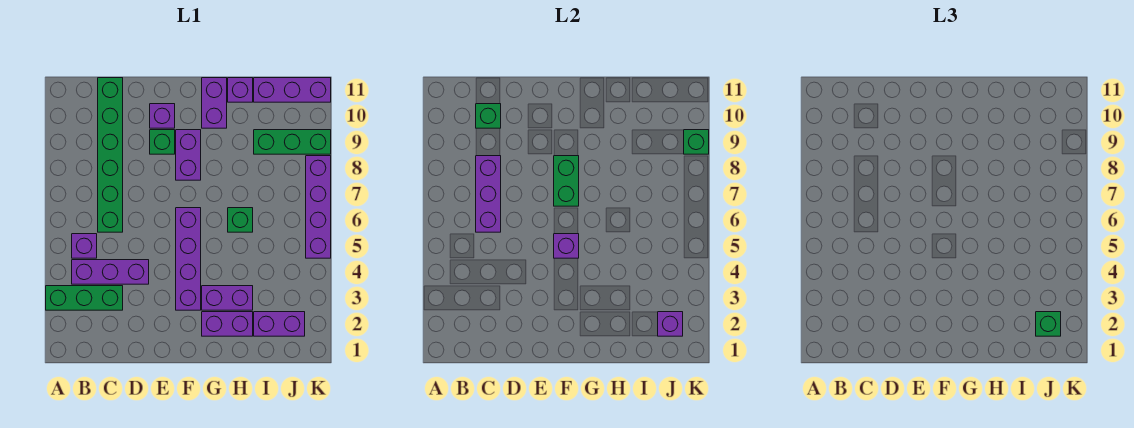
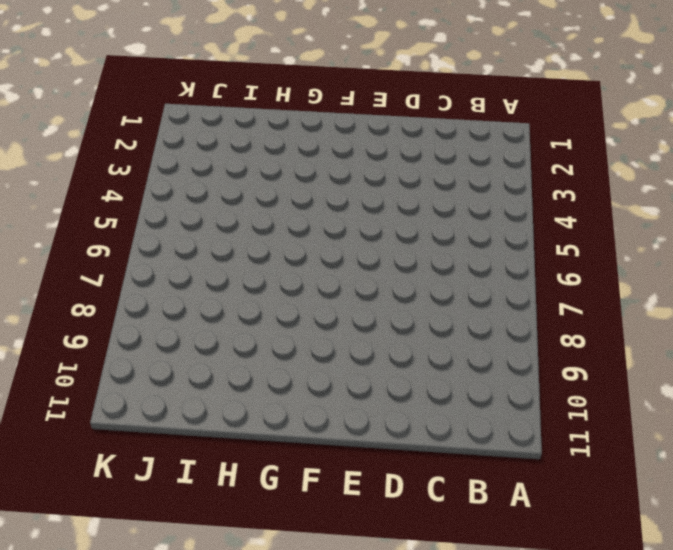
none -> green 1x3 brick [46,286,123,310]
none -> purple 1x3 brick [72,260,149,284]
none -> purple 1x1 brick [72,234,97,258]

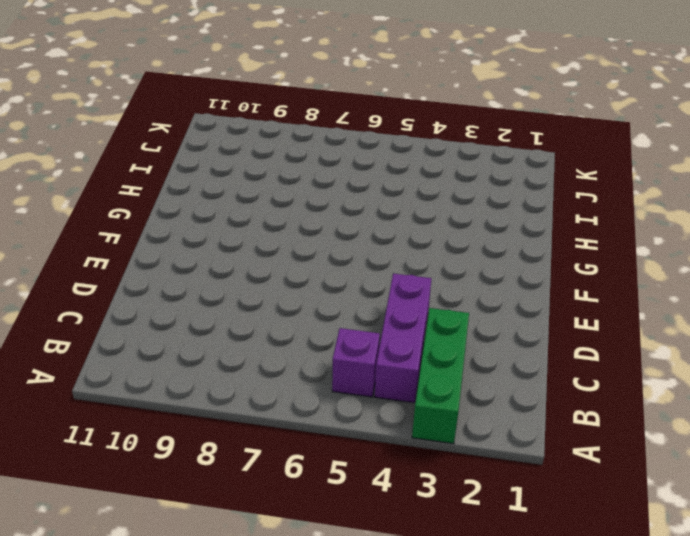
none -> green 1x6 brick [98,78,123,232]
none -> green 1x1 brick [150,130,175,154]
none -> purple 1x1 brick [150,104,175,128]

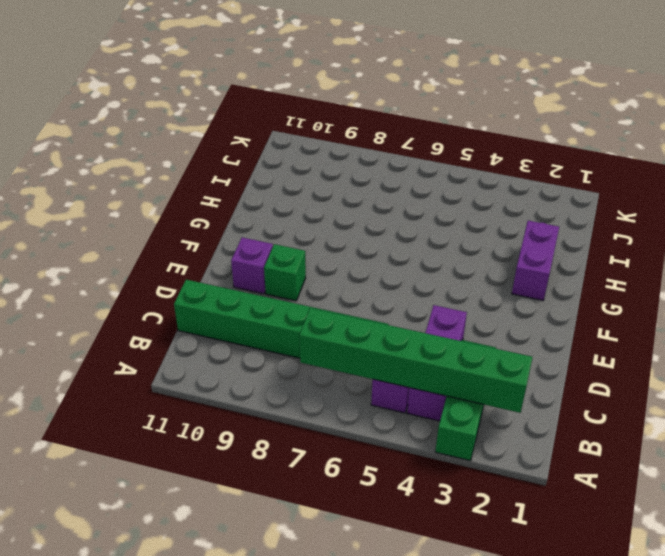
green 1x6 brick [299,308,533,413] -> none
none -> purple 1x4 brick [176,208,201,310]
none -> purple 1x2 brick [176,130,201,180]
none -> purple 1x2 brick [202,286,253,310]

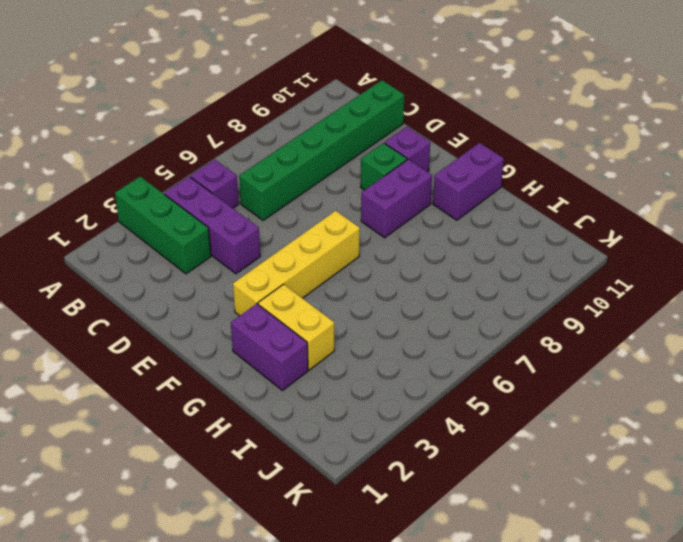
yellow 1x4 brick [233,211,360,316] -> purple 1x4 brick [176,208,201,310]
yellow 1x2 brick [258,284,334,370] -> purple 1x2 brick [202,286,253,310]
none -> green 1x1 brick [228,208,253,232]
none -> purple 1x1 brick [228,78,253,102]
none -> purple 1x2 brick [254,312,305,336]

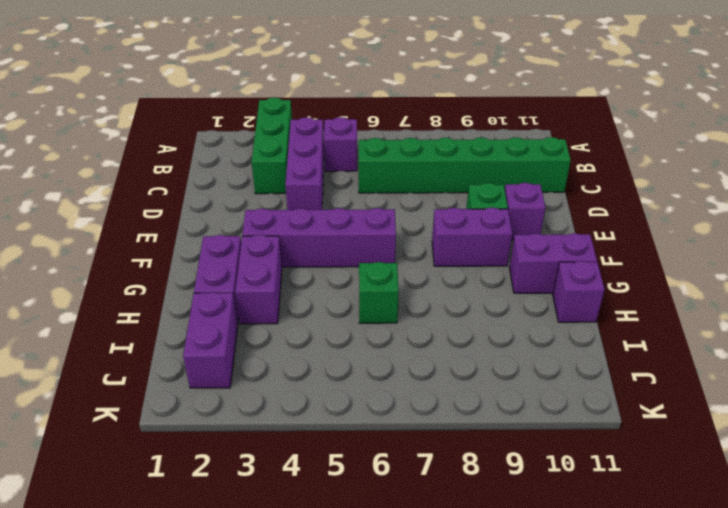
none -> green 1x3 brick [254,130,331,154]
none -> purple 1x3 brick [254,78,331,102]
none -> purple 1x4 brick [306,156,331,258]

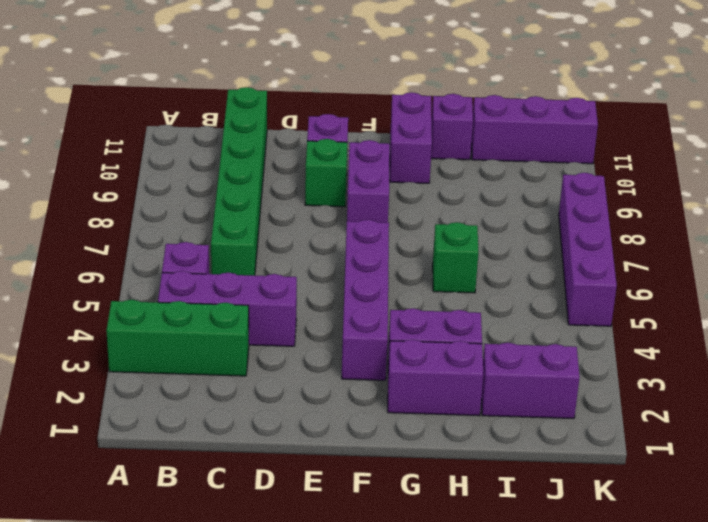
none -> green 1x3 brick [254,130,331,154]
none -> purple 1x3 brick [476,156,501,232]
none -> green 1x1 brick [476,104,501,128]

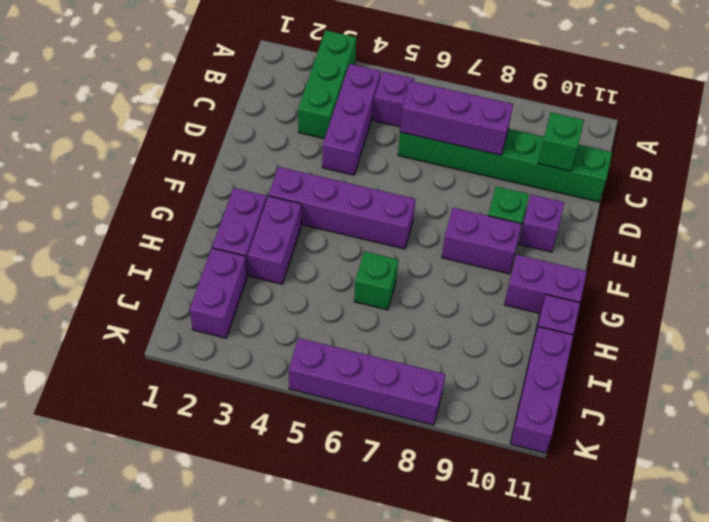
none -> green 1x3 brick [254,130,331,154]
none -> purple 1x1 brick [554,234,579,258]
none -> green 1x2 brick [554,156,579,206]

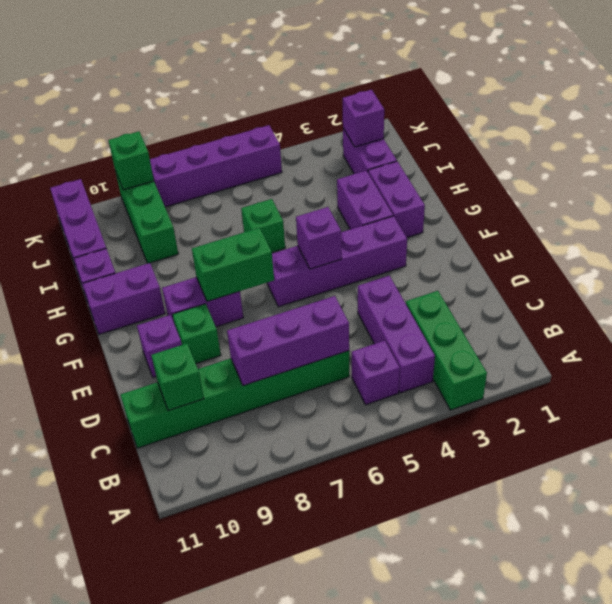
none -> green 1x1 brick [1036,312,1061,336]

